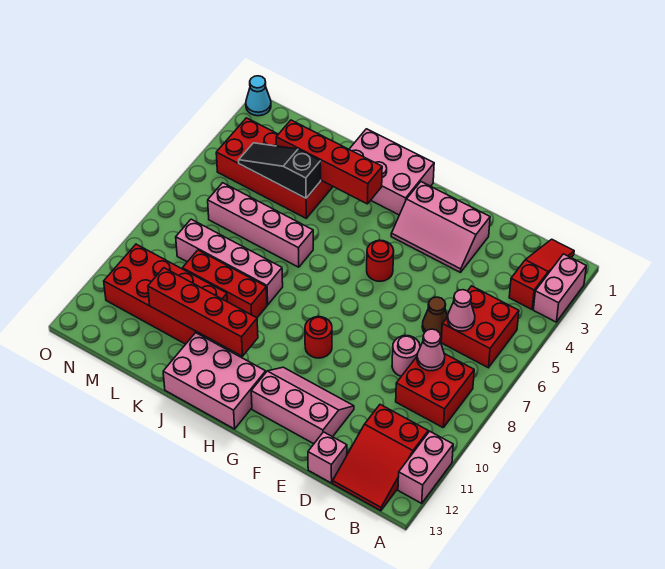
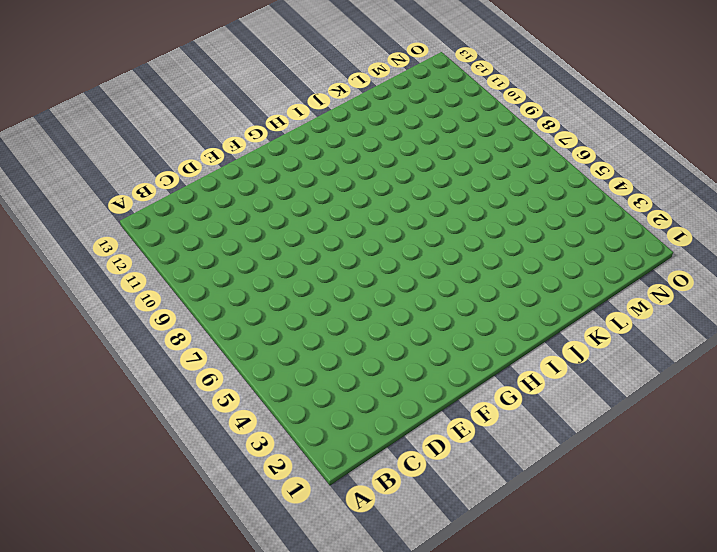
none -> pink 1x2 brick [533,254,586,322]
none -> pink 1x2 brick [398,431,453,503]
none -> red 1x3 slope [509,239,574,309]

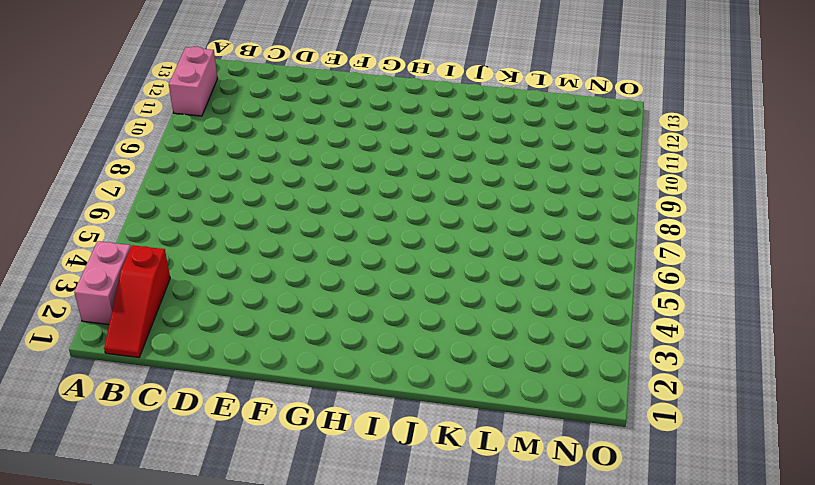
none -> red 2x2 brick [441,286,519,368]
none -> red 2x2 brick [396,354,474,427]
none -> red 2x3 slope [333,405,428,511]

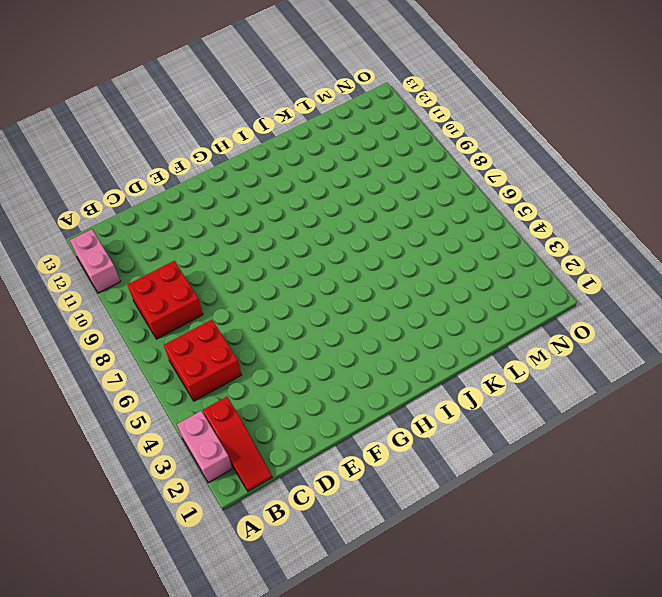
none -> red 2x3 slope [333,405,428,511]
none -> brown 1x1 cone [422,297,447,337]
none -> pink 1x1 round brick [392,336,420,376]

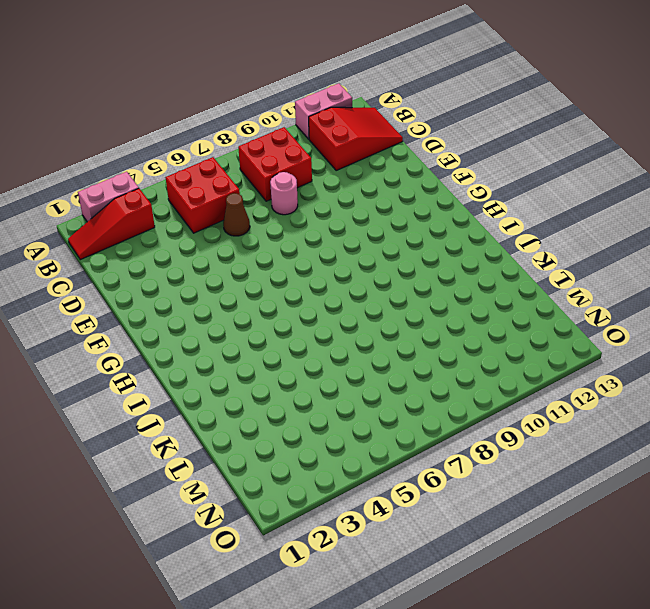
none -> pink 1x1 brick [308,432,347,483]
none -> pink 2x3 slope [391,182,490,272]
none -> pink 2x3 slope [251,367,354,444]

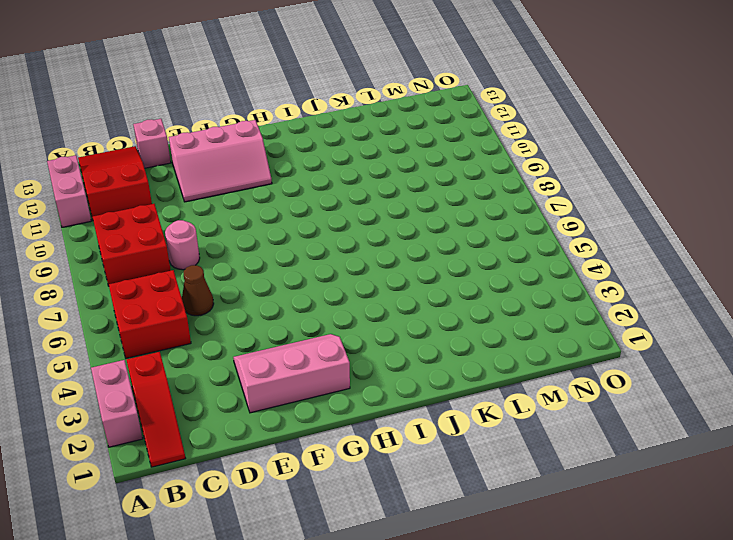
none -> red 1x1 round brick [367,240,394,281]
none -> red 1x1 round brick [305,317,332,358]
none -> pink 2x3 brick [349,129,434,215]

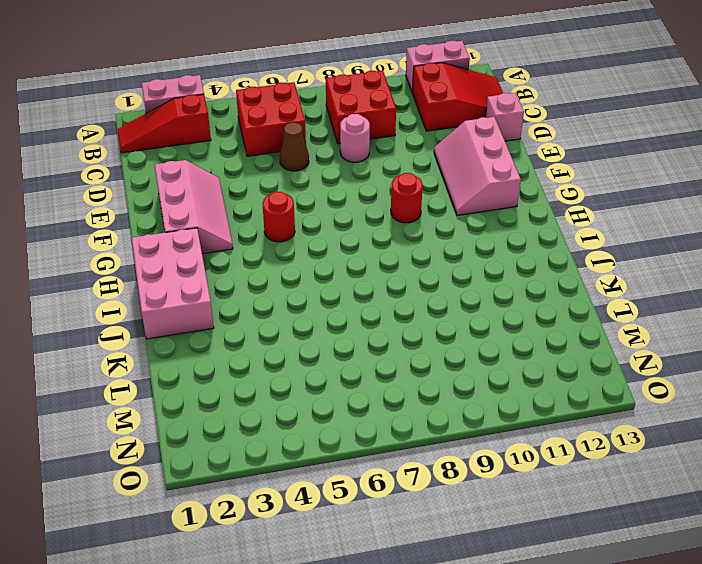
none -> pink 2x3 brick [163,333,266,429]
none -> pink 1x4 brick [208,183,313,267]
none -> pink 1x4 brick [176,219,283,305]

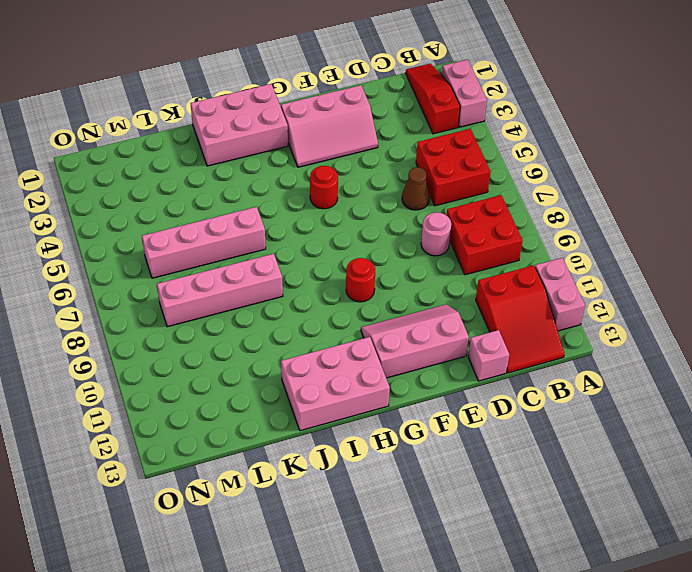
none -> red 1x3 brick [183,250,267,318]
none -> red 2x4 brick [216,118,333,218]
none -> red 2x4 brick [104,244,227,344]

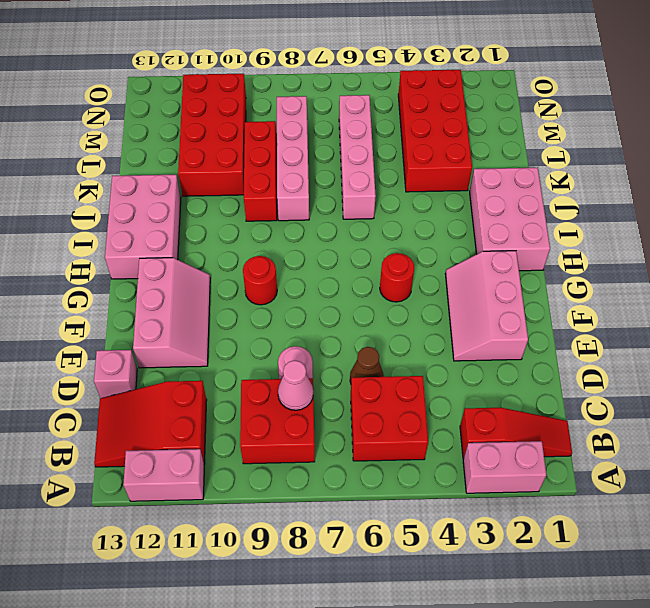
none -> cyan 1x1 cone [246,76,271,116]
none -> pink 1x1 cone [448,290,475,331]
none -> red 1x4 brick [276,120,382,204]

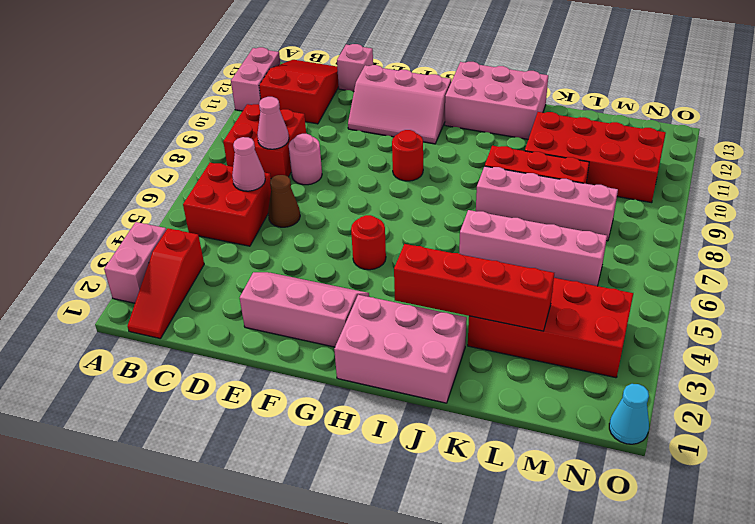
none -> red 1x4 brick [148,268,258,356]
none -> black 1x3 slope [239,143,321,198]

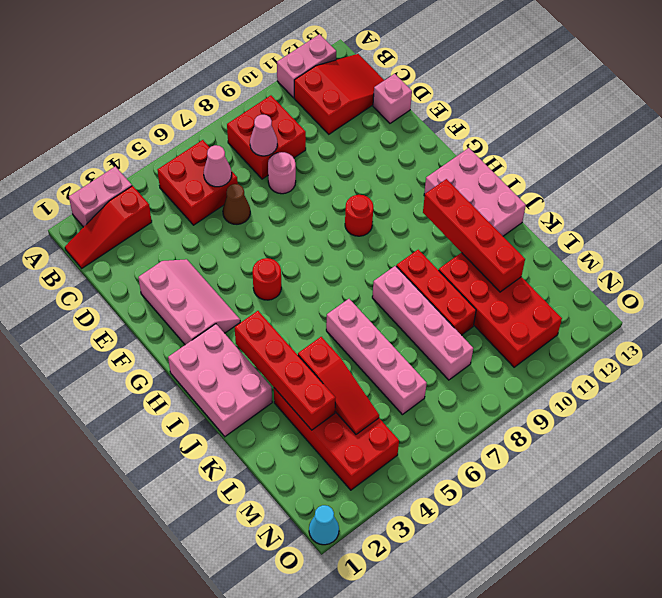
red 1x3 slope [298,337,379,434] -> black 1x3 slope [239,143,321,198]
none -> pink 2x3 slope [251,367,354,444]

